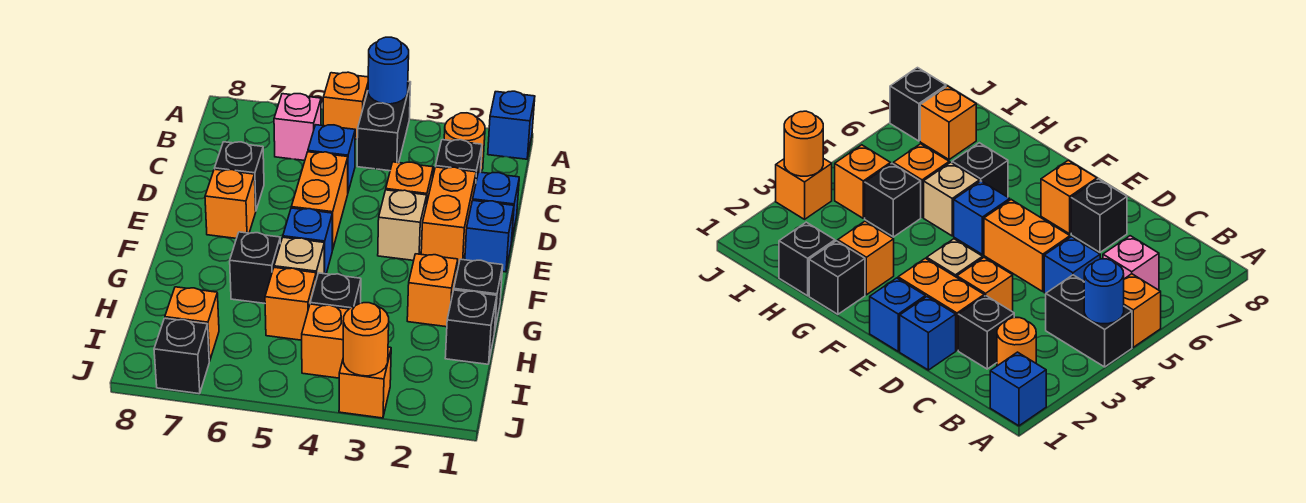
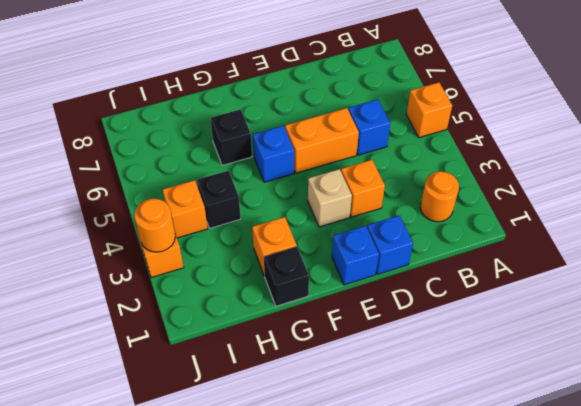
none -> blue 1x1 brick [488,91,535,159]
none -> black 1x2 brick [357,82,411,171]
none -> pink 1x1 brick [274,94,321,161]

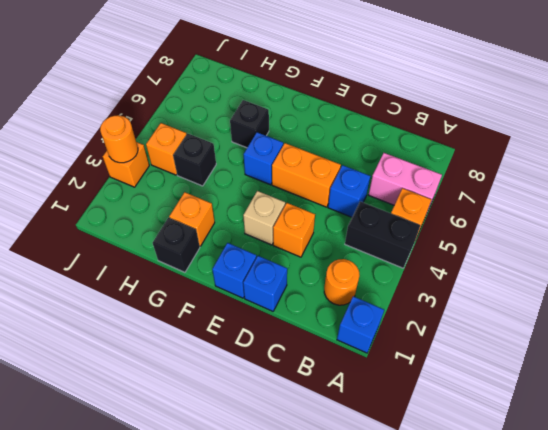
pink 1x2 brick [369,153,442,212] -> pink 1x1 brick [274,94,321,161]
none -> black 1x1 brick [436,140,482,181]
none -> orange 1x2 brick [421,167,476,266]
none -> black 1x1 brick [215,142,264,210]

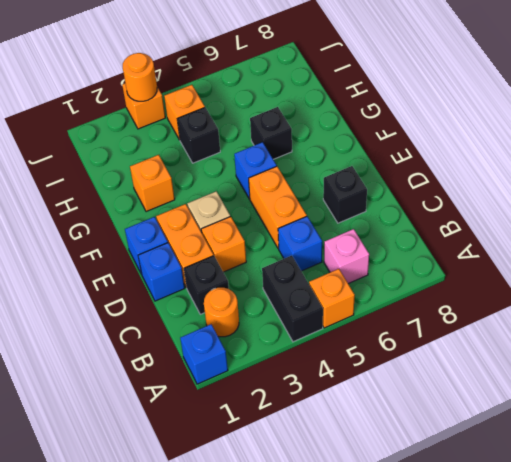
none -> orange 1x1 brick [205,169,256,238]
none -> black 1x1 brick [454,259,503,328]
none -> tan 1x1 brick [274,237,324,280]

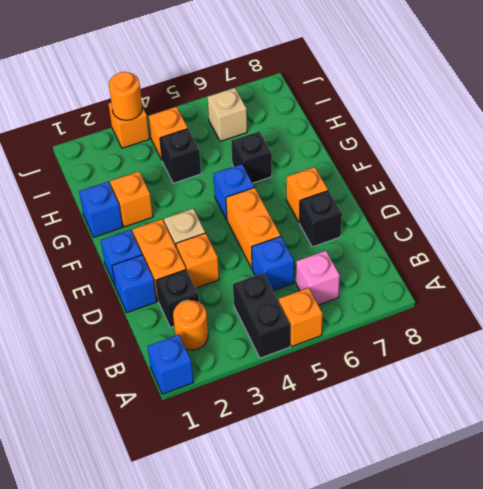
blue 1x1 brick [79,182,122,237] -> black 1x1 brick [454,259,503,328]
tan 1x1 brick [208,88,247,141] -> tan 1x1 brick moved to [274,237,324,280]
none -> black 1x1 brick [445,290,497,364]
none -> orange 1x1 brick [265,267,316,340]
none -> orange 1x1 brick [165,287,219,361]

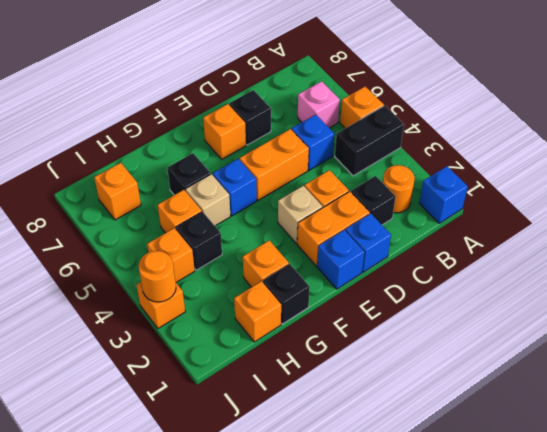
orange 1x1 brick [234,281,281,342] -> black 1x1 brick [445,290,497,364]
none -> black 1x1 brick [154,318,209,394]
none -> blue 1x1 round brick [368,37,409,104]

